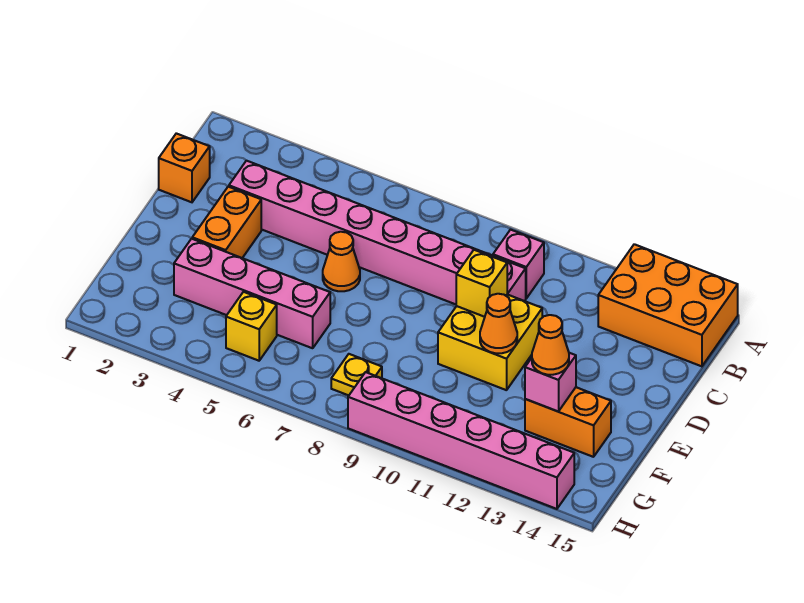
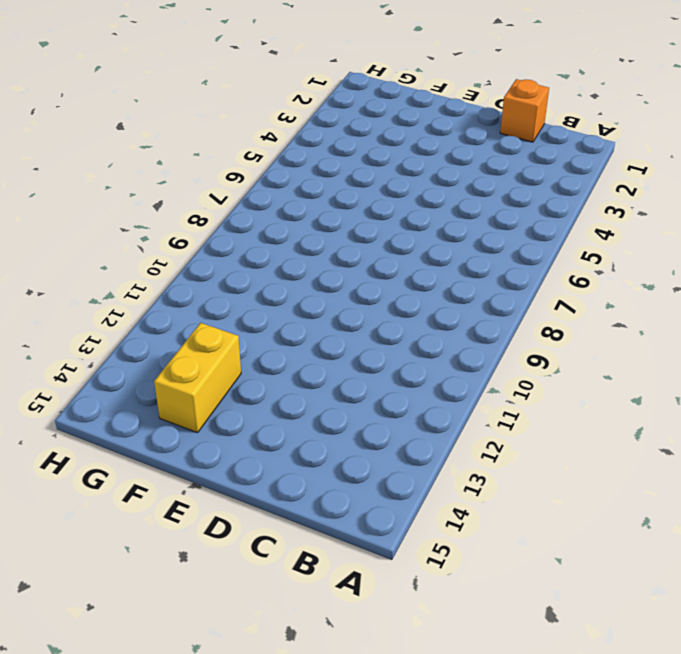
yellow 1x2 brick [154,323,241,433] -> orange 1x2 brick [525,387,611,457]
none -> orange 2x3 brick [598,244,738,366]
none -> pink 1x1 brick [493,229,544,298]
none -> pink 1x8 brick [229,161,526,304]

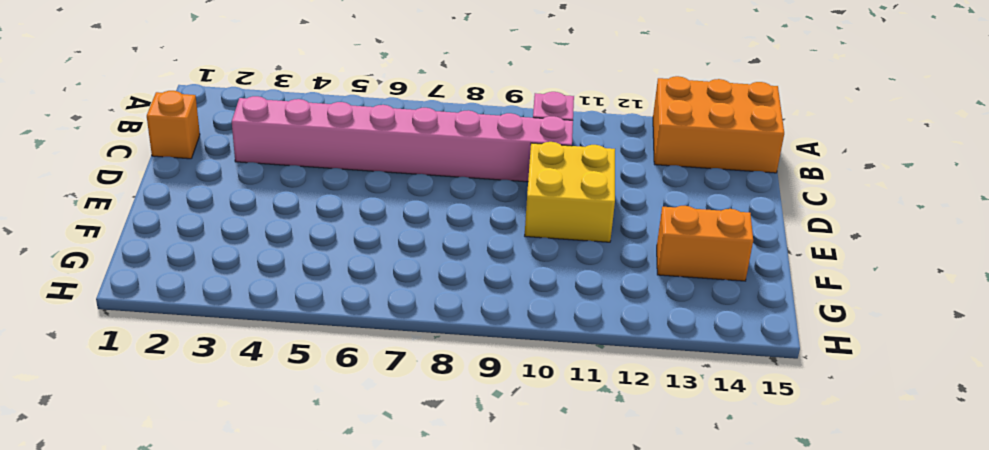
none -> orange 1x2 brick [192,187,261,258]
none -> orange 1x1 cone [323,232,360,291]
none -> pink 1x4 brick [174,239,330,348]

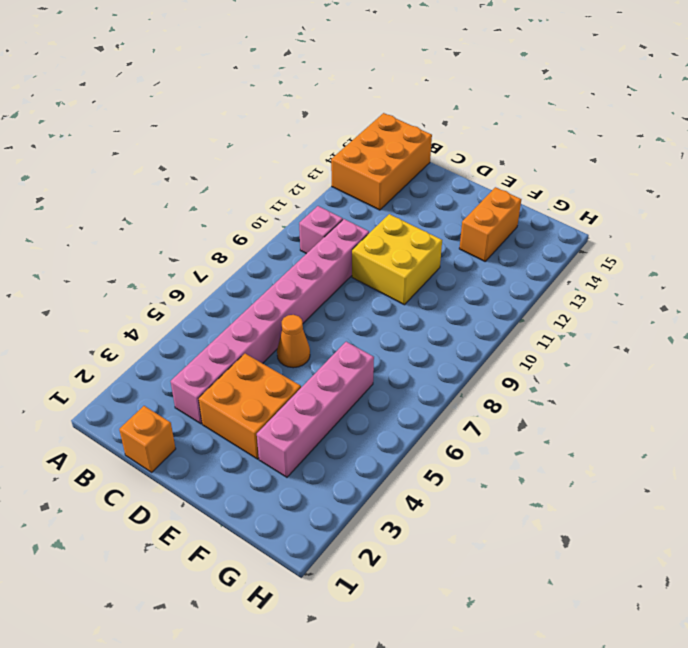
orange 2x2 brick [199,354,301,459] -> orange 1x2 brick [192,187,261,258]
none -> yellow 1x1 brick [226,292,277,361]
none -> yellow 1x1 plate [331,354,382,395]
none -> pink 1x6 brick [348,372,574,509]

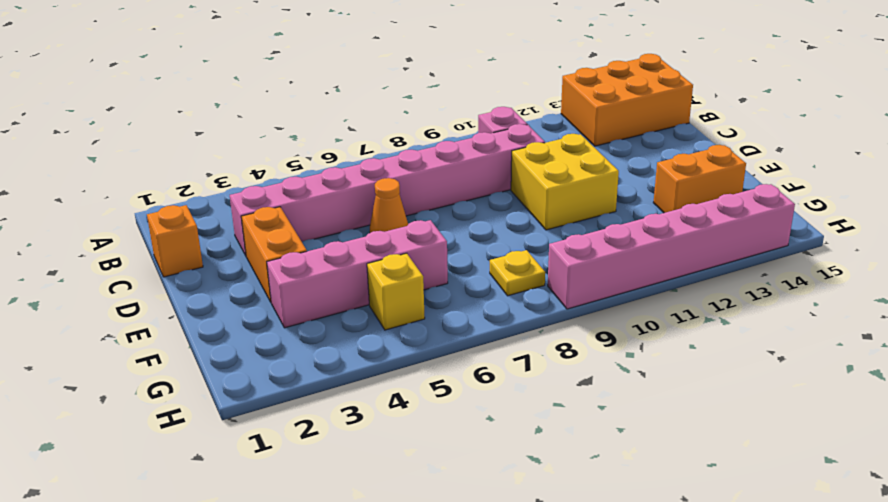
none -> yellow 1x1 brick [456,250,507,317]
none -> orange 1x1 cone [480,294,517,353]
none -> pink 1x1 brick [525,353,576,411]

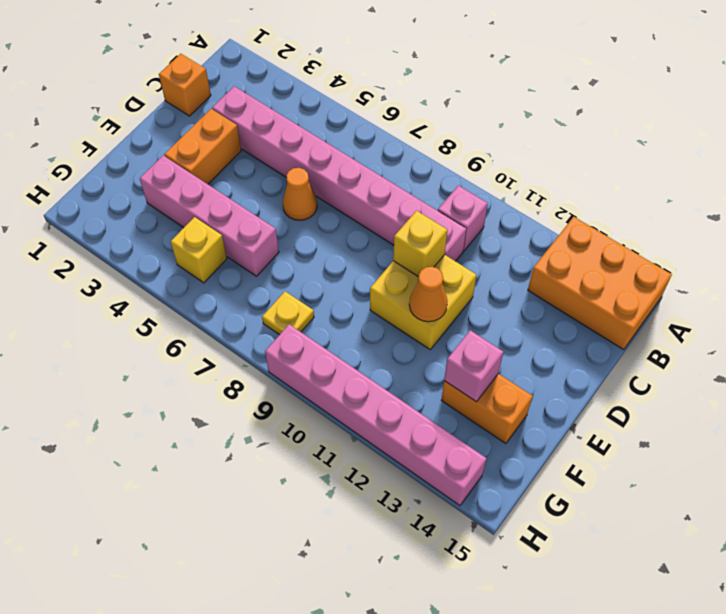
none -> orange 1x1 cone [532,315,569,375]

